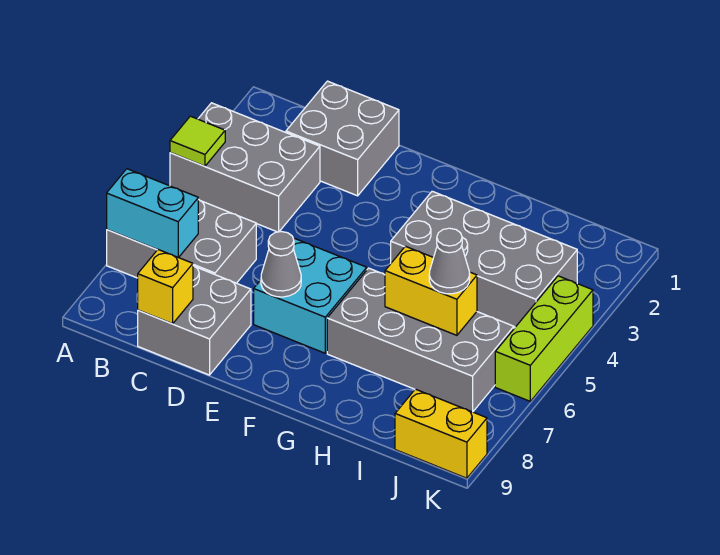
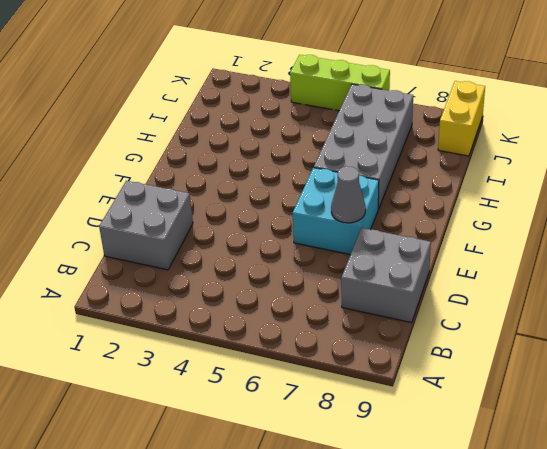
none -> grey 2x3 brick [170,103,320,232]
none -> grey 2x3 brick [107,199,256,283]
none -> grey 2x4 brick [391,191,577,327]

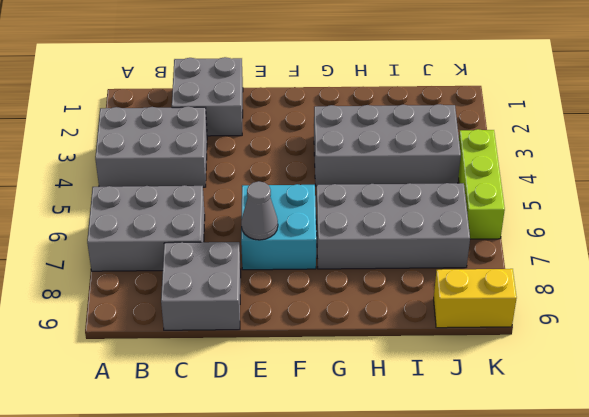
none -> lime 1x1 tile [170,116,225,166]
none -> cyan 1x2 brick [107,169,198,257]
none -> yellow 1x1 brick [138,250,193,324]

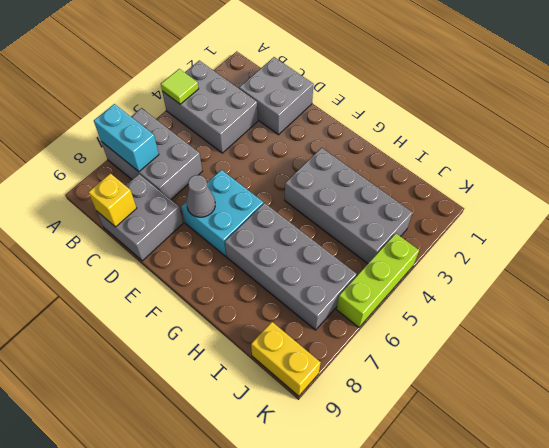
none -> yellow 1x2 brick [385,246,477,335]
none -> grey 1x1 cone [429,228,470,294]

